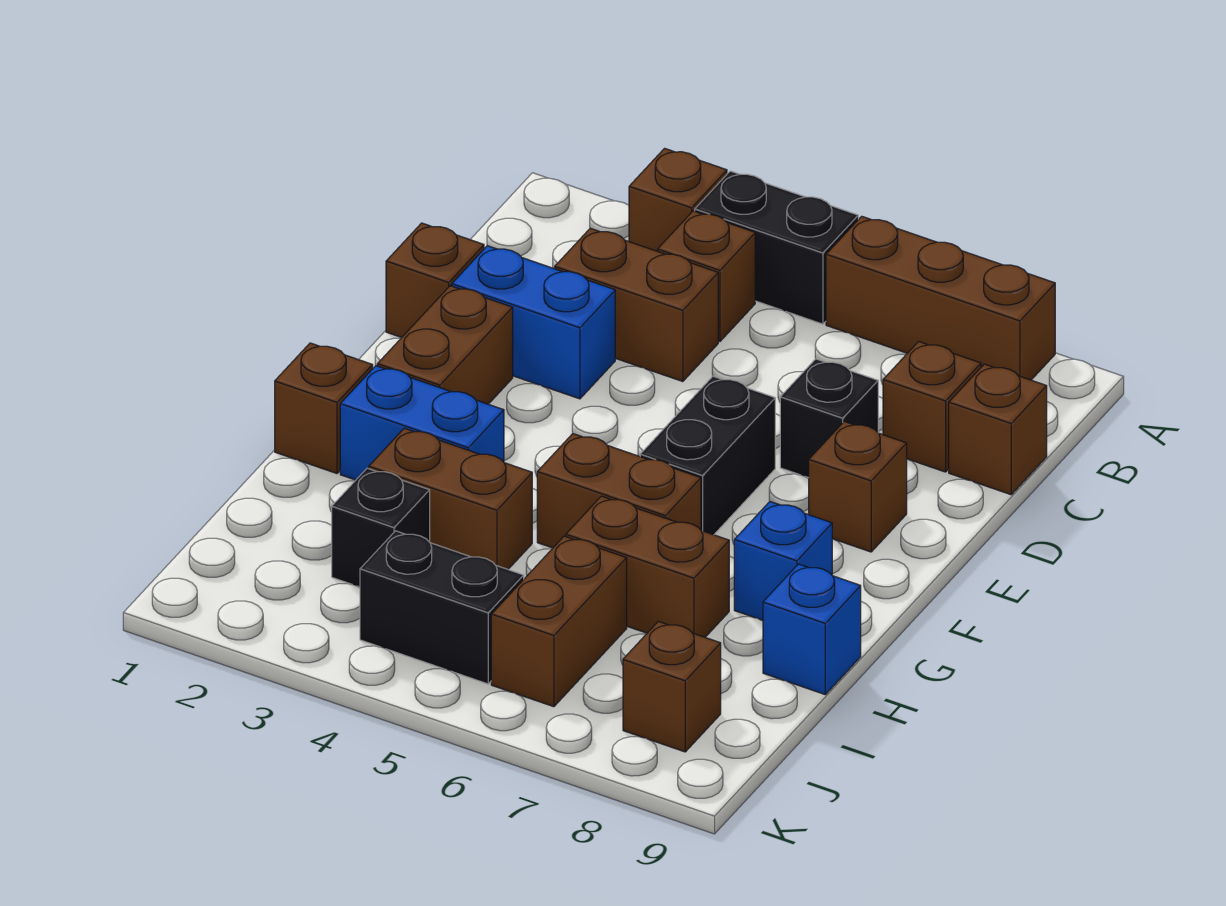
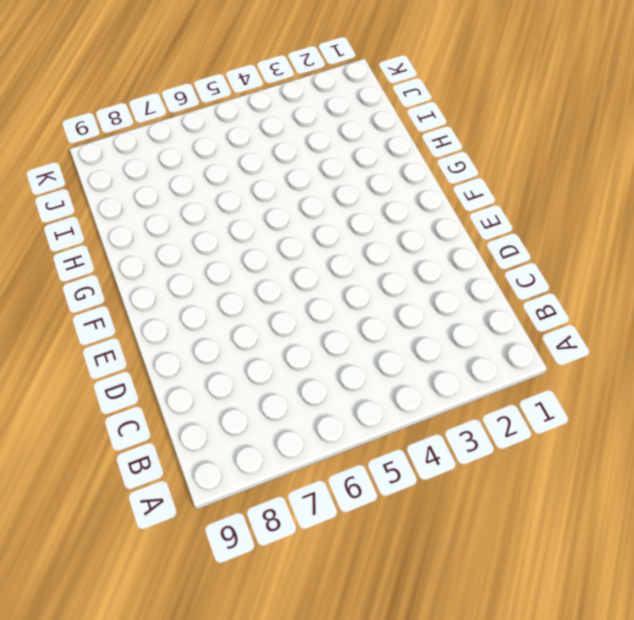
none -> brown 1x1 brick [629,148,727,251]
none -> black 1x2 brick [695,171,858,324]
none -> brown 1x3 brick [826,216,1055,380]

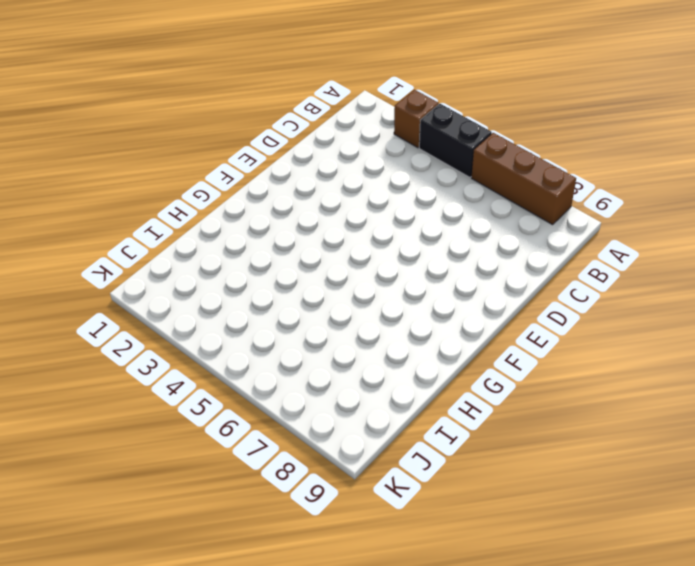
none -> brown 1x1 brick [658,211,755,341]
none -> brown 1x2 brick [555,228,718,382]
none -> brown 1x1 brick [883,342,981,472]

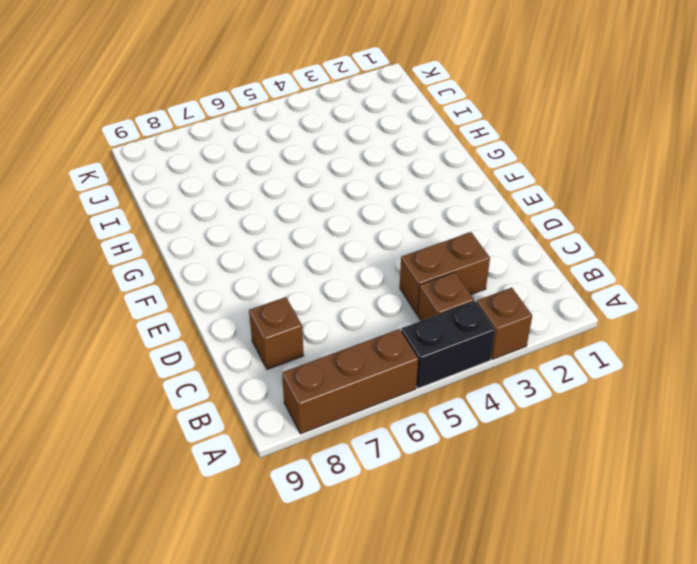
none -> brown 1x1 brick [949,364,1047,495]
none -> brown 1x1 brick [386,223,484,337]
none -> blue 1x2 brick [452,246,615,399]

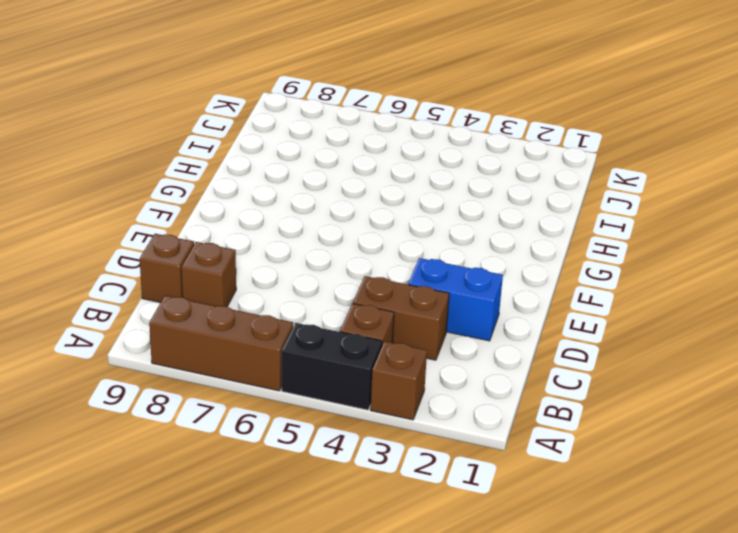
none -> brown 1x1 brick [386,223,484,337]
none -> black 1x1 brick [780,359,878,478]
none -> brown 1x2 brick [377,286,513,404]

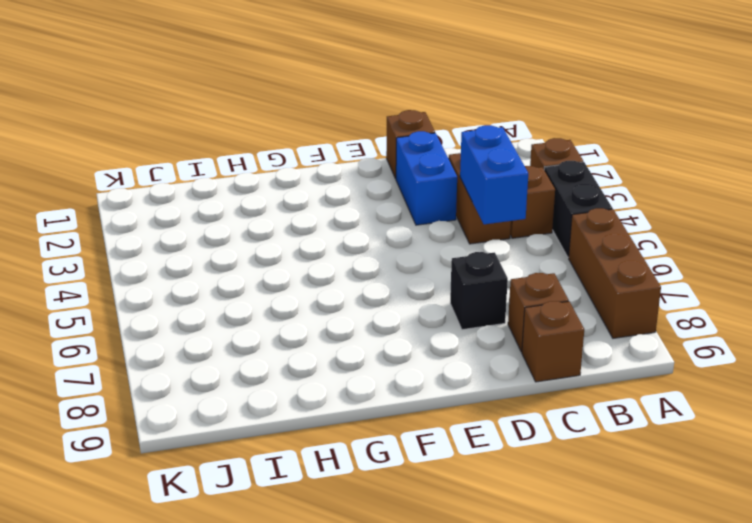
blue 1x2 brick [460,125,528,224] -> blue 1x2 brick moved to [340,366,504,480]
none -> brown 1x2 brick [377,286,513,404]
none -> black 1x2 brick [640,376,775,535]
none -> brown 1x1 brick [809,422,907,552]

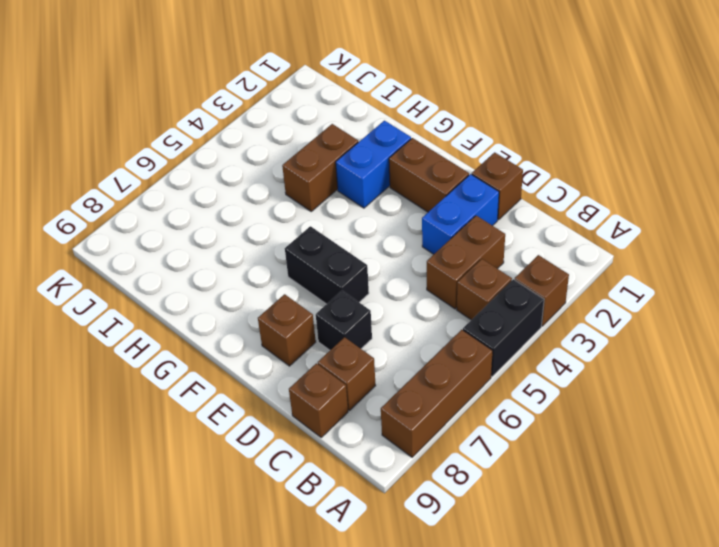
none -> brown 1x1 brick [275,343,373,473]
none -> brown 1x2 brick [537,434,701,548]
none -> blue 1x1 brick [734,502,832,620]

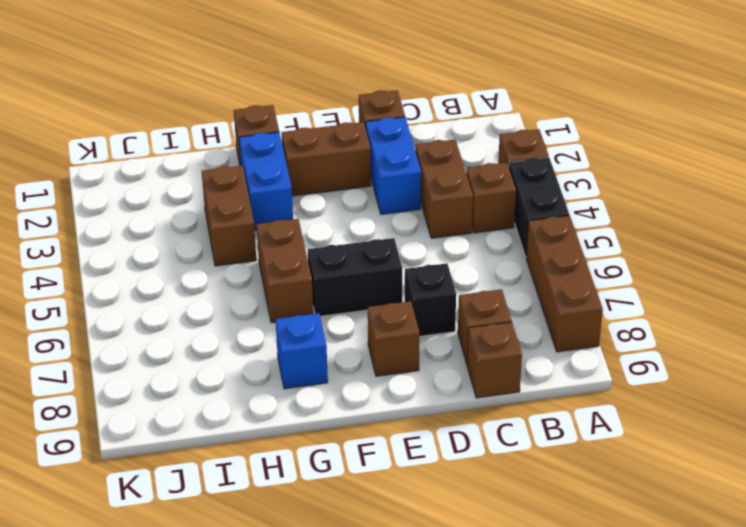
none -> brown 1x2 brick [566,496,729,637]
none -> blue 1x1 brick [763,564,861,694]
none -> black 1x1 brick [332,468,430,587]

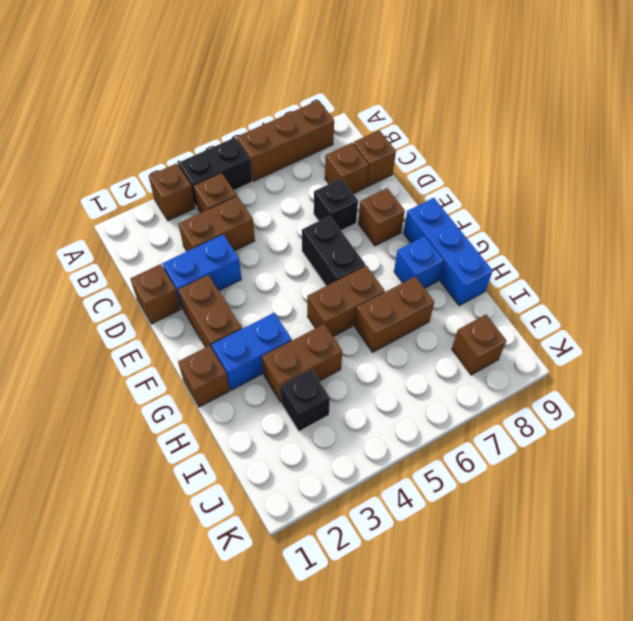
blue 1x3 brick [403,198,493,306] -> blue 1x1 brick [763,564,861,694]
none -> brown 1x2 brick [491,536,627,707]
none -> black 1x2 brick [360,531,524,684]

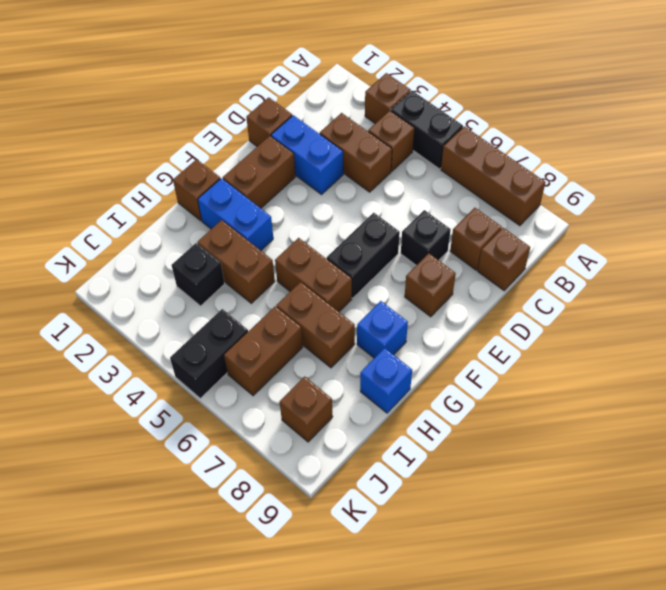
black 1x2 brick [170,309,248,398] -> black 1x2 brick turned to [360,531,524,684]

